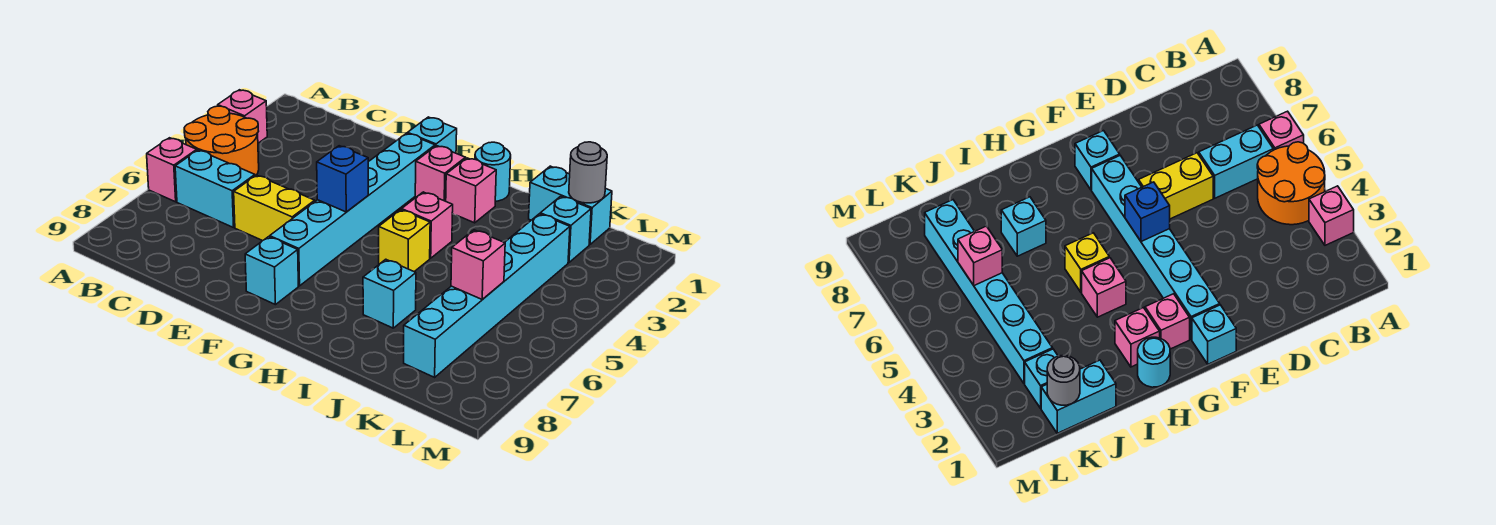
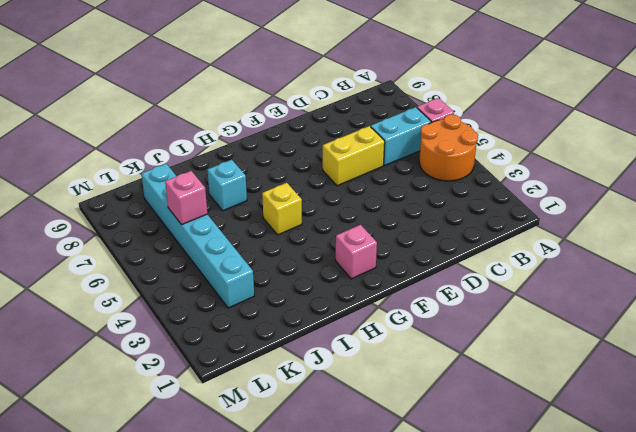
none -> pink 1x1 brick [218,90,267,143]
none -> cyan 1x1 brick [408,117,457,153]
none -> cyan 1x6 brick [270,133,435,286]

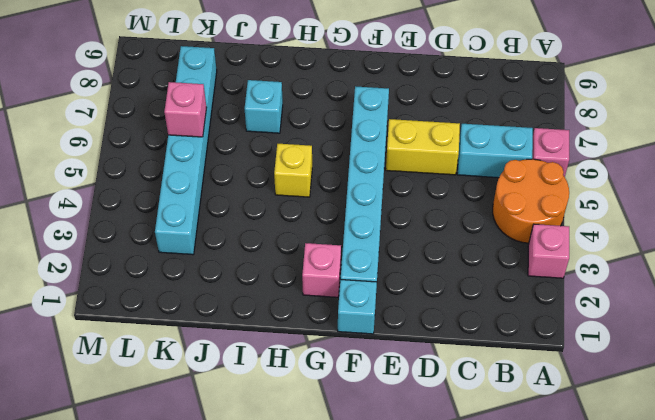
none -> cyan 1x1 brick [245,237,298,305]
none -> cyan 1x1 round brick [475,142,511,201]
none -> pink 1x1 brick [446,158,496,223]

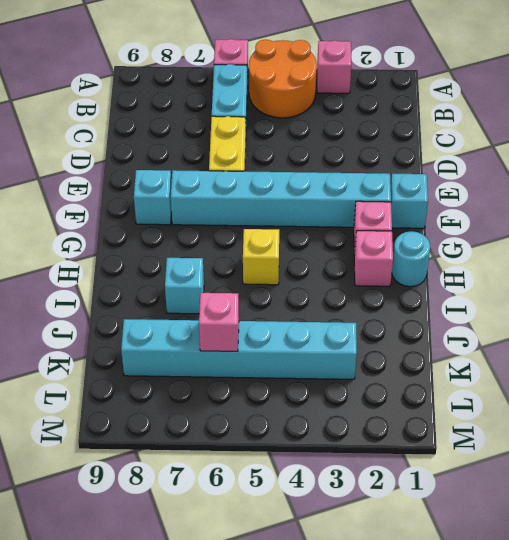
none -> pink 1x1 brick [402,192,453,258]
none -> cyan 1x2 brick [529,166,612,245]
none -> cyan 1x1 brick [540,196,591,262]

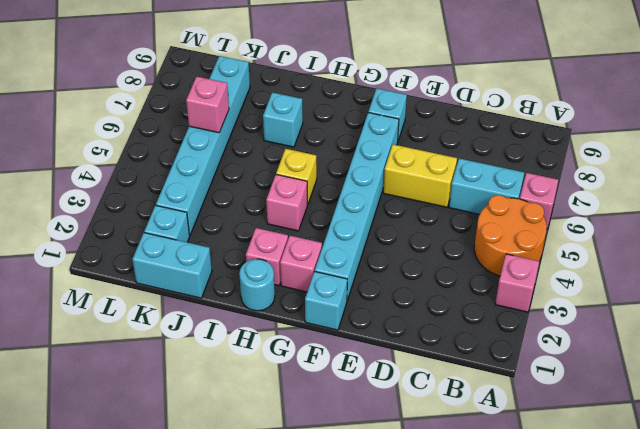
none -> blue 1x1 brick [317,146,368,212]
none -> grey 1x1 round brick [569,142,607,203]

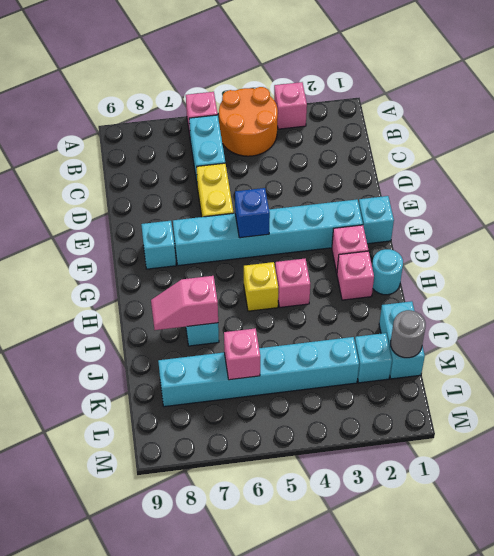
pink 1x2 slope [151,276,218,330] -> none

